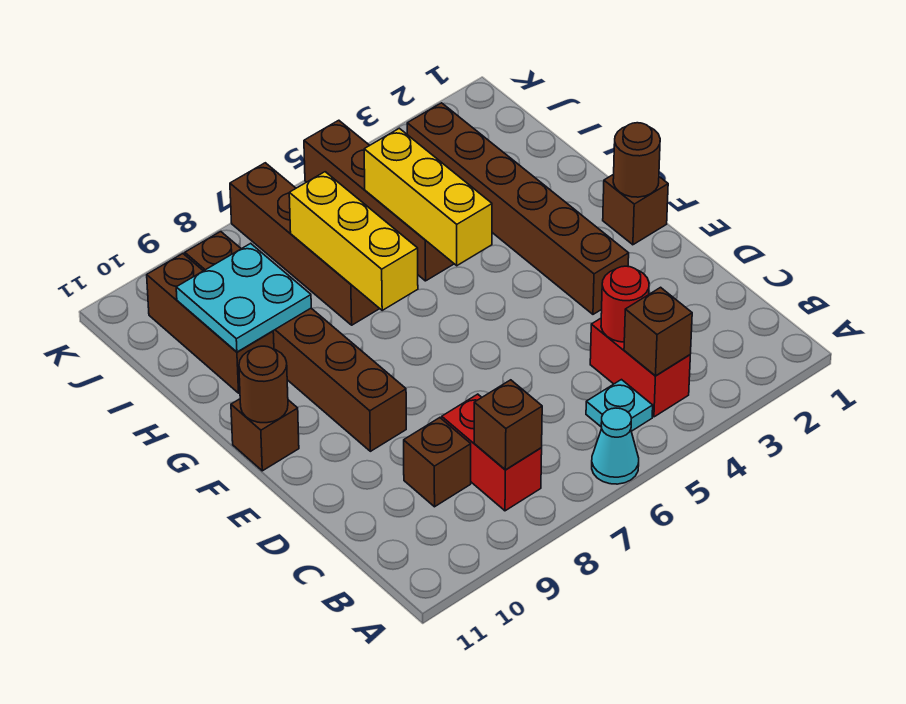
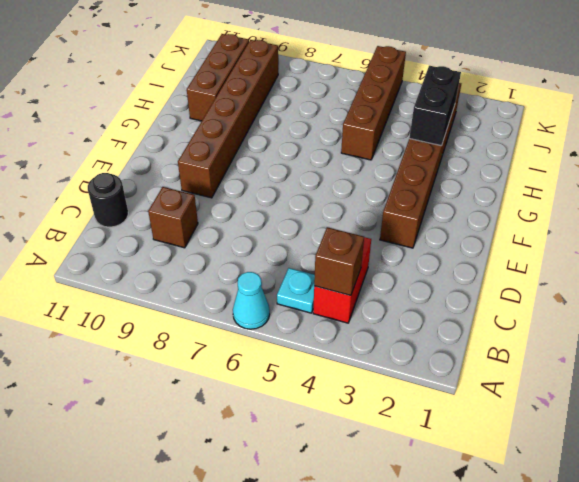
black 1x1 round brick [88,173,128,227] -> none
black 1x2 brick [409,66,461,146] -> none
none -> red 1x2 brick [442,394,542,511]
none -> brown 1x1 brick [603,174,668,245]
none -> brown 1x1 brick [231,399,299,471]

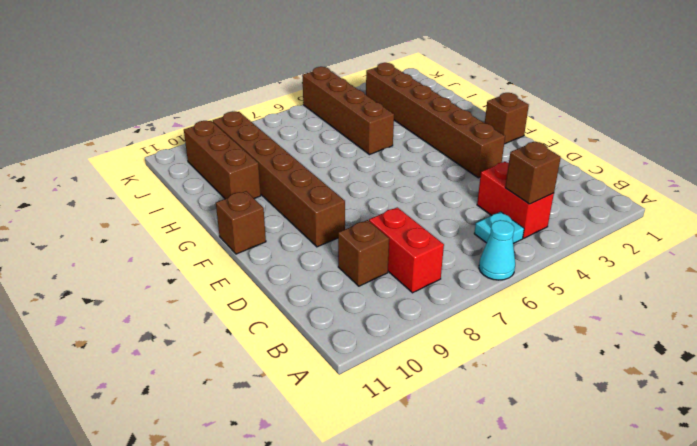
none -> brown 1x4 brick [230,163,380,325]
none -> brown 1x1 brick [474,380,542,470]
none -> red 1x1 round brick [601,266,649,342]

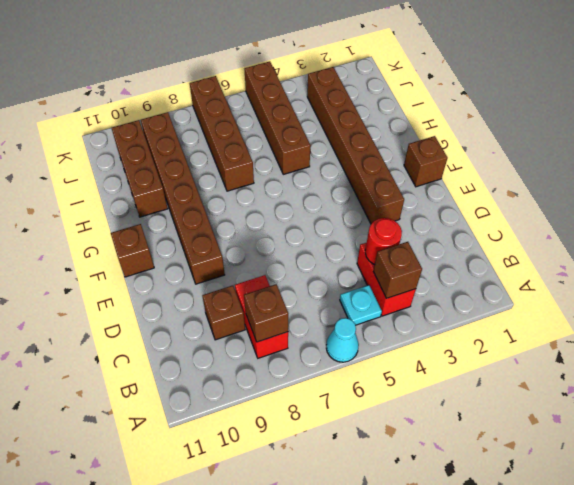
none -> brown 1x1 round brick [613,123,660,197]
none -> brown 1x1 round brick [239,346,288,423]
none -> yellow 1x3 brick [364,128,492,266]

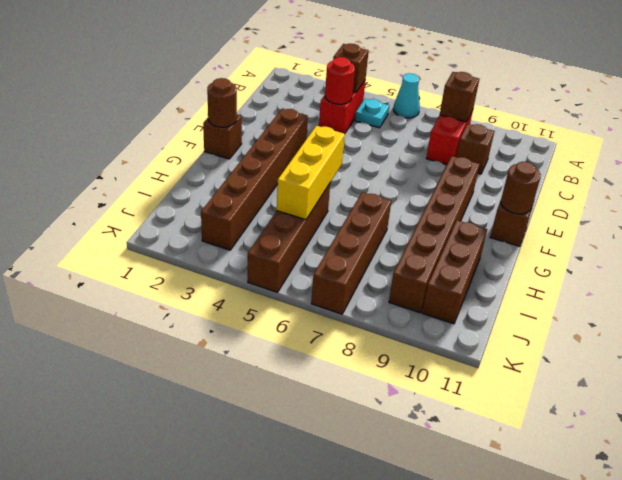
none -> yellow 1x3 brick [289,172,418,310]
none -> cyan 2x2 plate [176,243,311,352]

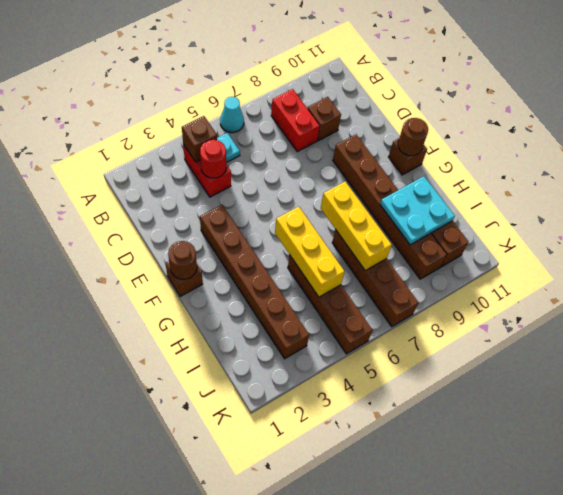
none -> brown 1x1 brick [474,380,542,470]

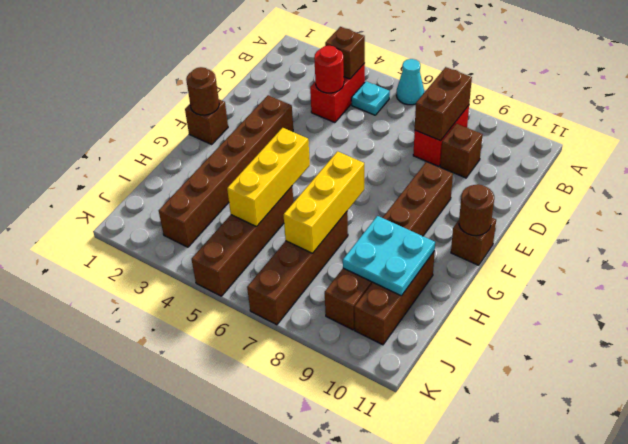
brown 1x2 brick [415,67,472,141] -> brown 1x1 brick [474,380,542,470]

